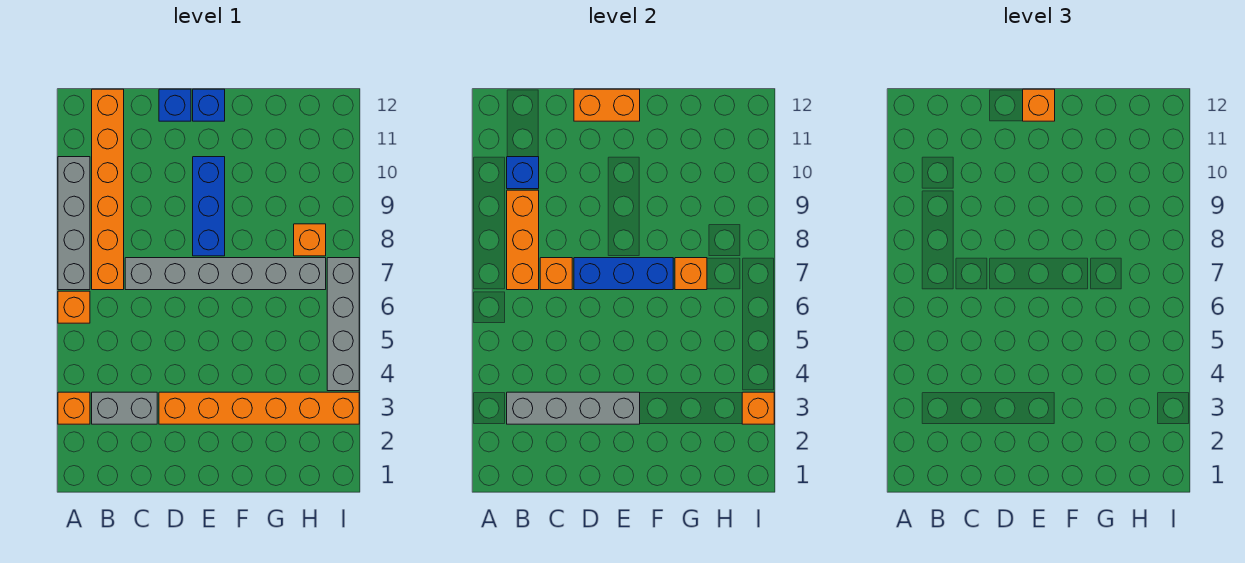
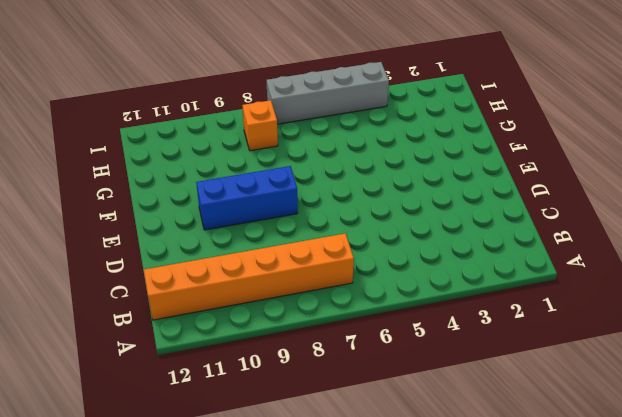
none -> orange 1x1 brick [58,392,90,424]
none -> orange 1x1 brick [58,291,90,323]
none -> grey 1x4 brick [58,157,90,290]

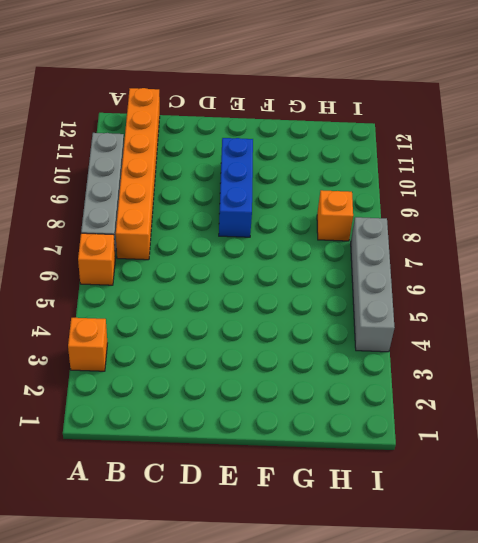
none -> grey 1x2 brick [92,392,157,424]
none -> grey 1x6 brick [125,258,326,290]
none -> orange 1x6 brick [159,392,359,424]

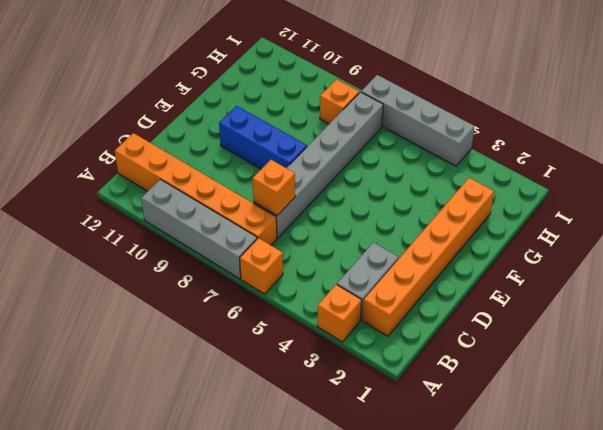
orange 1x6 brick [363,178,494,336] -> orange 1x6 brick moved to [159,392,359,424]
none -> blue 1x1 brick [159,89,191,121]
none -> blue 1x1 brick [193,89,225,121]
none -> grey 1x4 brick [507,392,640,424]

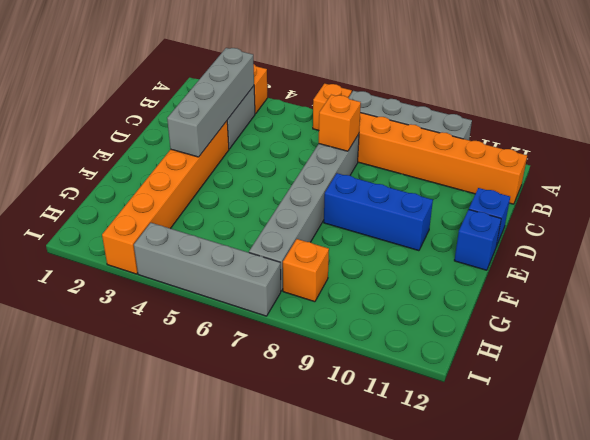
none -> orange 1x3 brick [507,190,539,290]
none -> blue 1x1 brick [507,157,539,189]
none -> blue 1x3 brick [574,258,673,290]

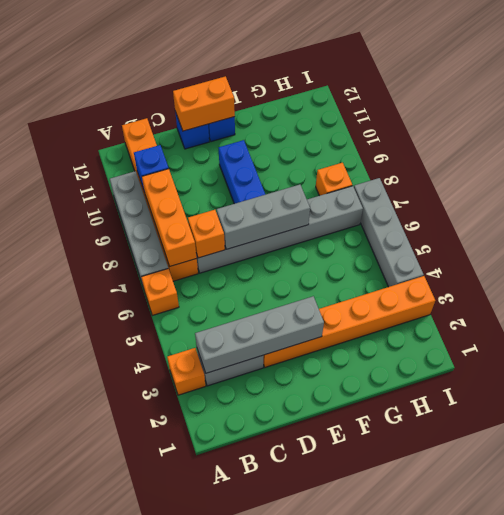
grey 1x3 brick [217,185,310,249] -> blue 1x3 brick [574,258,673,290]
none -> orange 1x1 brick [675,258,707,290]
none -> orange 1x1 brick [742,392,774,424]
none -> orange 1x1 brick [1023,89,1055,121]

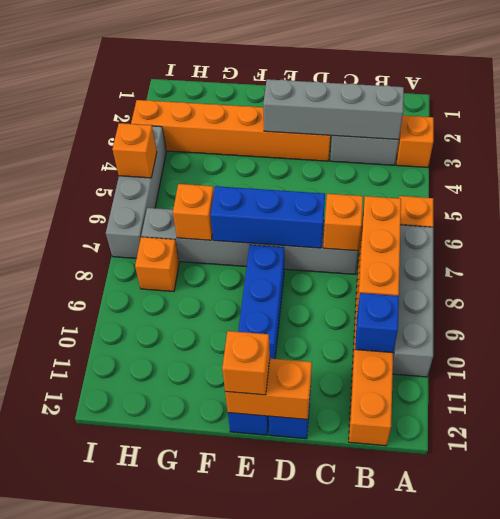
orange 1x1 brick [112,123,157,178] -> orange 1x1 brick moved to [742,392,774,424]

